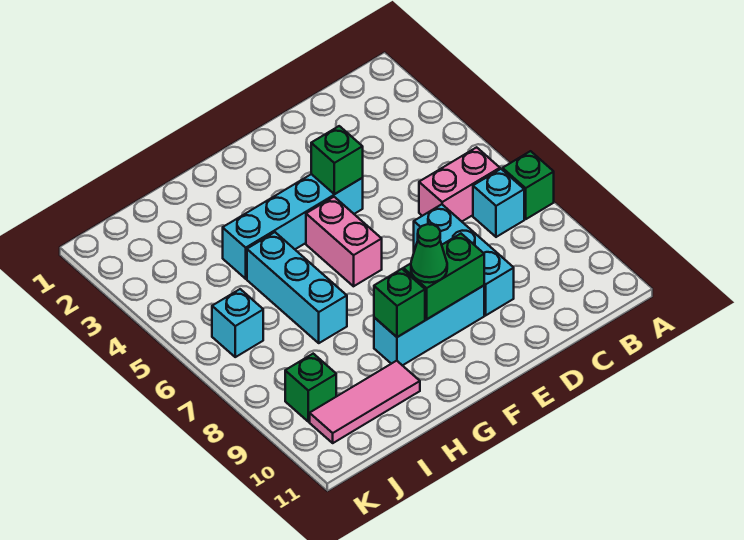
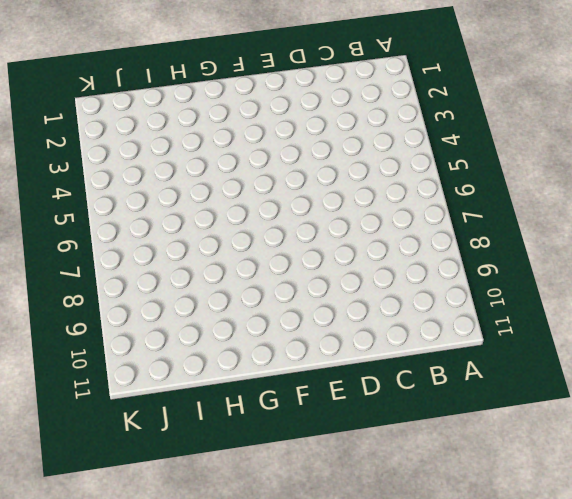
none -> green 1x1 brick [502,151,554,219]
none -> pink 1x2 brick [419,147,500,221]
none -> cyan 1x1 brick [473,169,524,237]

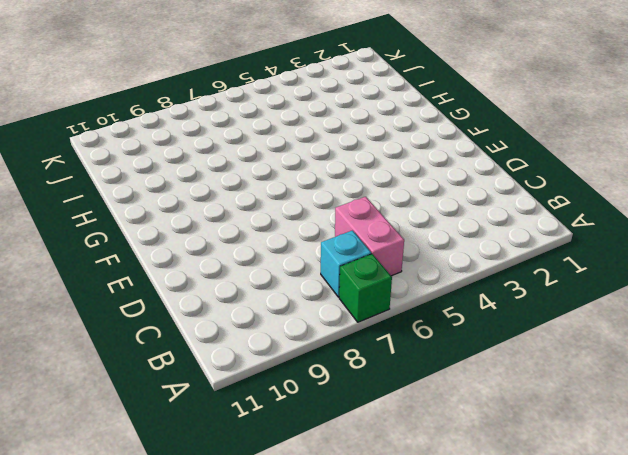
none -> cyan 1x3 brick [414,204,514,315]
none -> cyan 1x4 brick [223,174,363,279]
none -> cyan 1x3 brick [374,286,484,366]

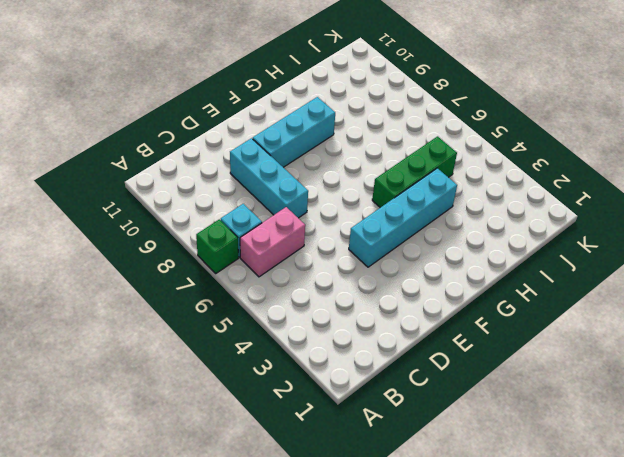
green 1x3 brick [372,136,457,208] -> cyan 1x3 brick [247,232,347,343]
none -> pink 1x2 brick [306,197,382,286]
none -> pink 1x3 tile [310,361,420,443]
none -> cyan 1x1 brick [212,289,263,357]

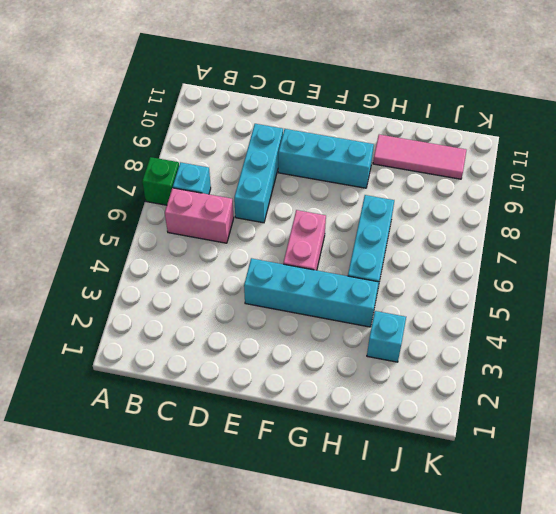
cyan 1x1 brick [367,311,406,362] -> cyan 1x1 brick moved to [212,289,263,357]
none -> green 1x1 brick [285,354,336,422]
none -> green 1x1 brick [311,126,363,194]
none -> green 1x2 brick [403,234,484,319]

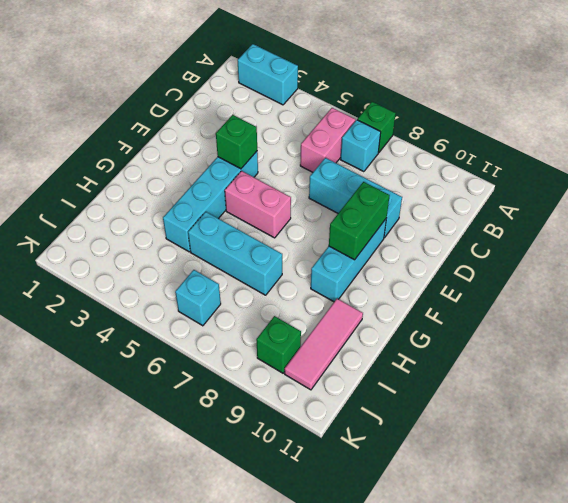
cyan 1x2 brick [238,44,298,105] -> none
none -> green 1x1 brick [374,269,425,337]
none -> green 1x1 cone [411,224,447,283]

